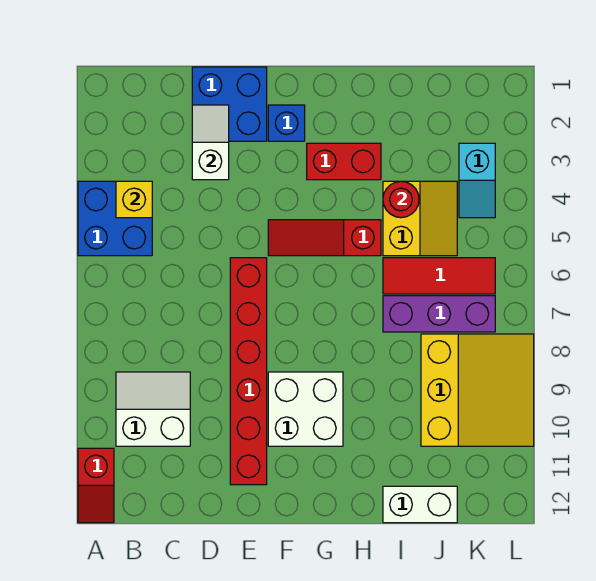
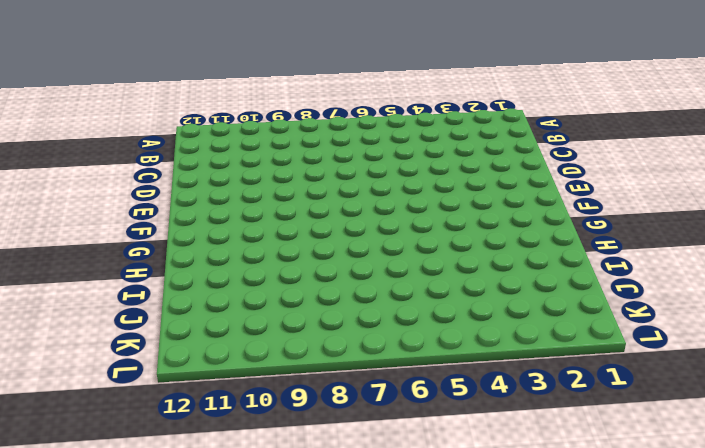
none -> blue 2x2 brick [78,181,152,256]
none -> red 1x2 slope [78,448,114,523]
none -> white 2x2 slope [116,372,190,446]

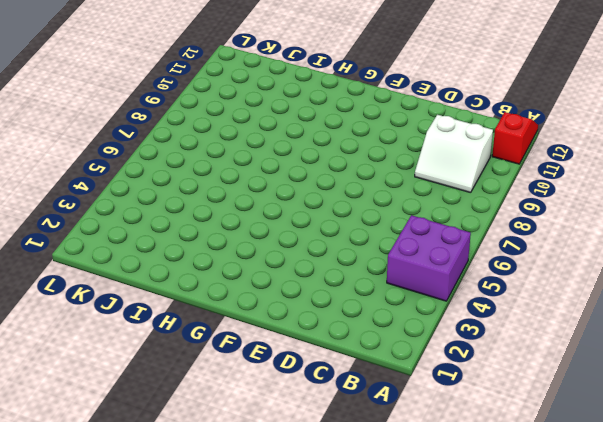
purple 2x2 brick [387,215,471,301] -> blue 2x2 brick [78,181,152,256]
none -> blue 2x2 brick [192,67,267,141]
none -> red 1x6 brick [230,258,267,485]
none -> blue 1x1 brick [268,105,305,141]

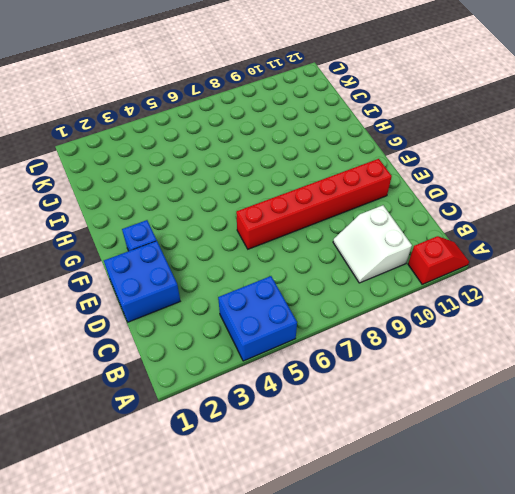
none -> red 1x3 slope [268,220,381,256]
none -> white 2x2 brick [268,372,343,446]
none -> red 1x2 brick [307,143,381,180]

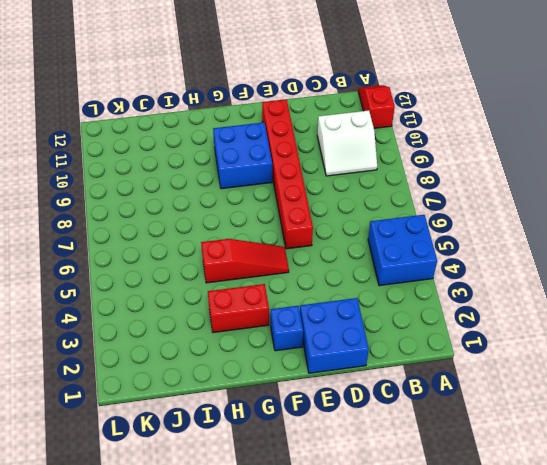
blue 2x2 brick [213,122,272,189] -> white 2x2 brick [268,372,343,446]
none -> yellow 2x2 slope [383,181,457,256]
none -> red 1x3 tile [383,258,495,294]
none -> purple 1x3 brick [383,296,495,332]

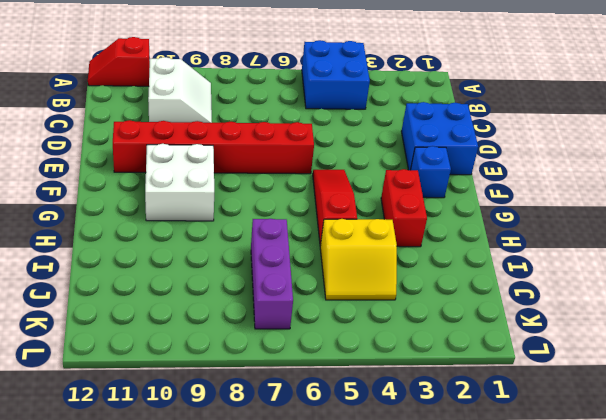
none -> red 1x3 tile [383,258,495,294]
none -> white 1x2 brick [383,486,457,523]
none -> yellow 3x3 slope [421,334,534,446]

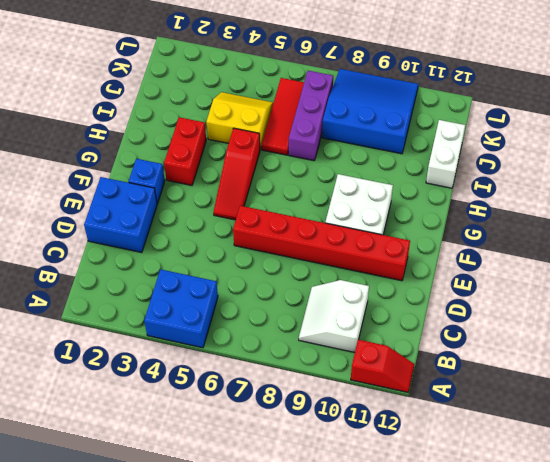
blue 3x3 slope [322,69,418,154] -> yellow 3x3 slope [421,334,534,446]
none -> cyan 1x2 slope [459,143,495,218]
none -> yellow 1x1 brick [116,181,152,218]
none -> white 1x2 slope [192,105,229,180]

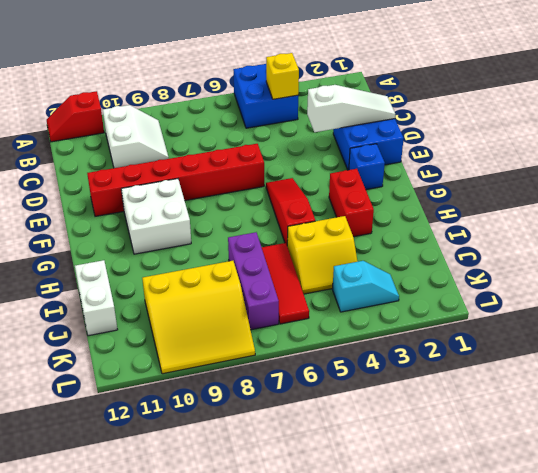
white 1x3 slope [307,85,395,132] -> white 1x2 slope [192,105,229,180]
cyan 1x2 slope [332,261,399,312] -> cyan 1x2 slope turned to [459,143,495,218]
none -> red 1x1 round brick [383,181,419,218]

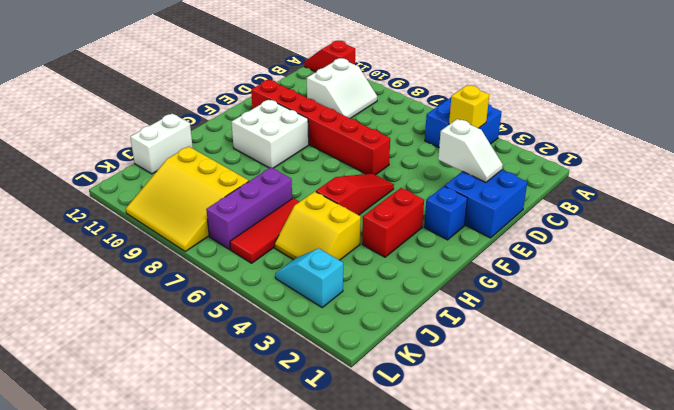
none -> red 1x1 round brick [383,181,419,218]

